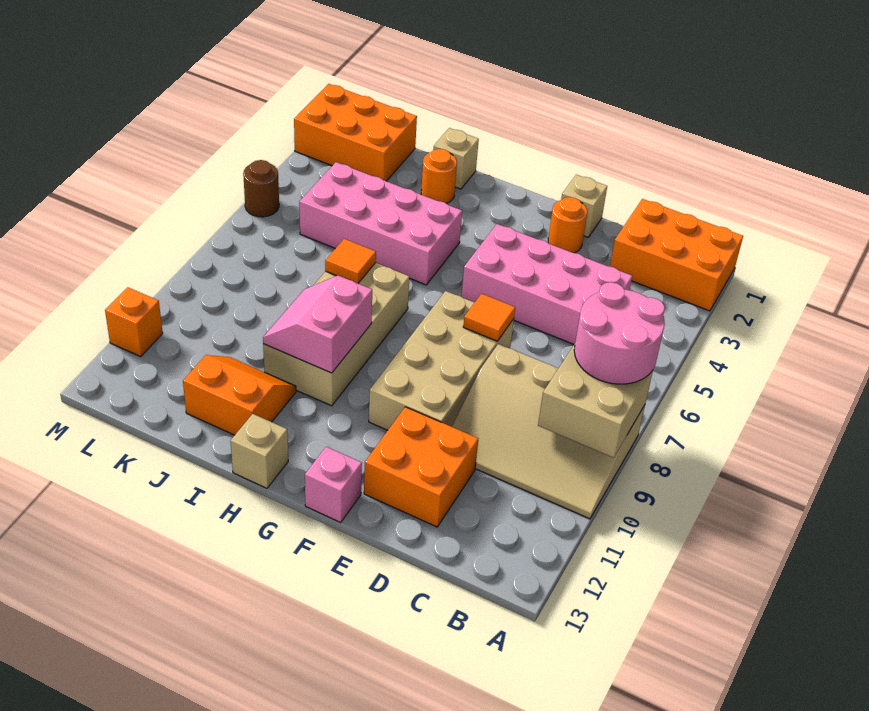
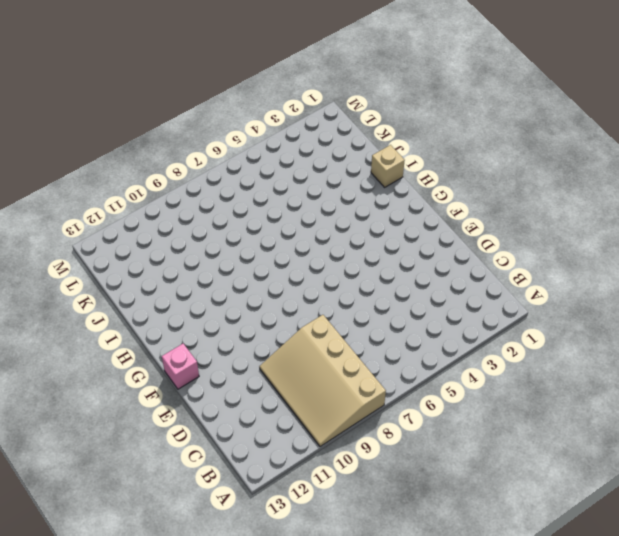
none -> orange 2x3 brick [610,199,743,311]
none -> pink 2x4 brick [461,224,632,344]
none -> orange 2x2 brick [364,407,478,527]

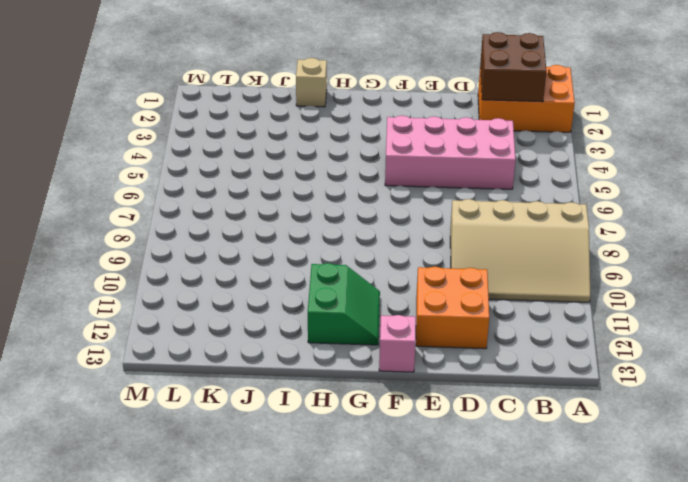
brown 2x2 brick [480,32,547,102] -> none
green 2x2 slope [308,263,380,345] -> none
none -> tan 1x1 brick [561,175,607,237]
none -> orange 1x1 round brick [548,197,587,253]
none -> tan 2x4 brick [369,291,514,430]

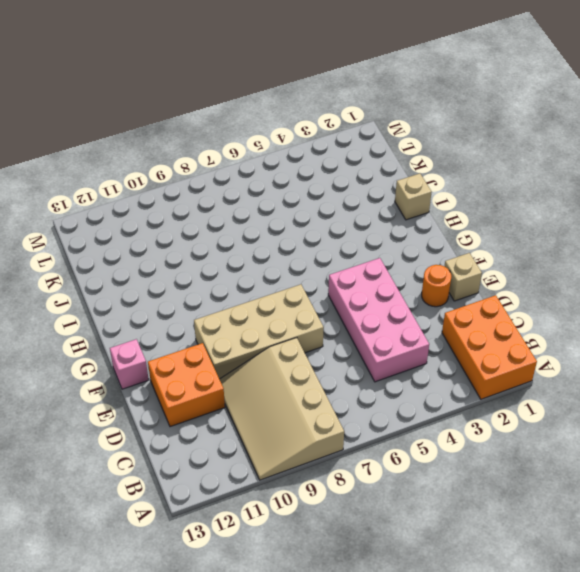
none -> pink 2x4 brick [299,162,462,285]
none -> tan 2x4 brick [263,263,409,406]
none -> tan 1x1 brick [231,414,288,488]

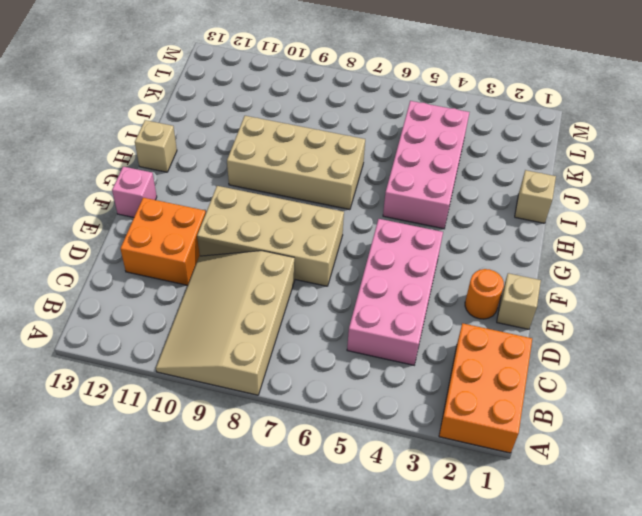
none -> orange 1x1 round brick [421,149,457,204]
none -> orange 2x2 slope [183,355,296,435]
none -> orange 2x3 brick [294,84,417,181]

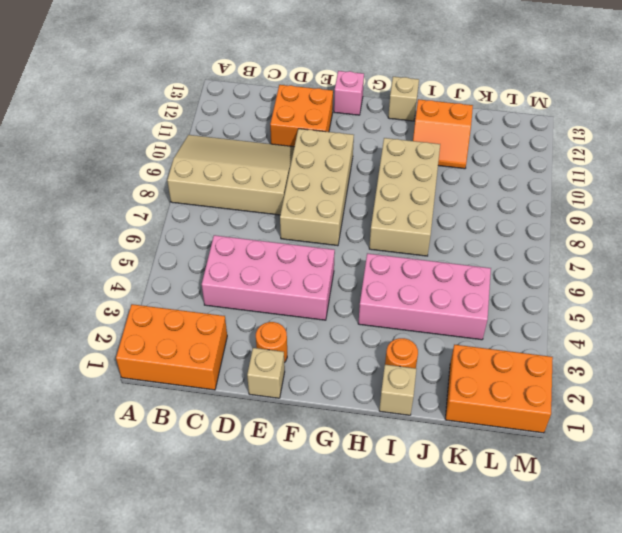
none -> brown 1x1 round brick [243,160,279,217]
none -> orange 1x1 brick [105,287,163,357]
none -> tan 2x2 brick [538,344,653,458]

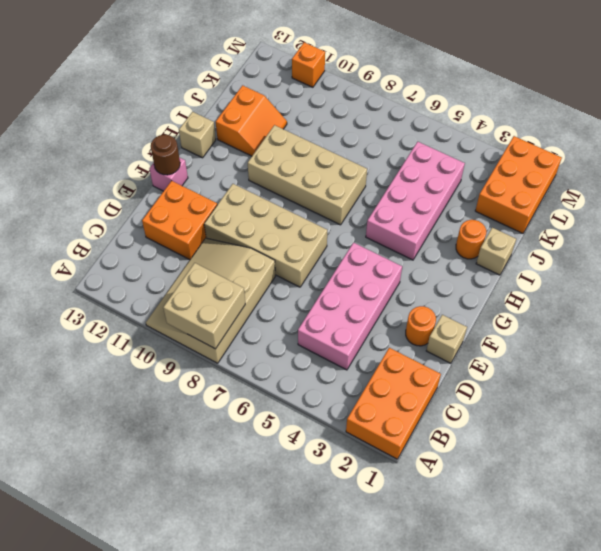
brown 1x1 round brick [151,135,180,175] -> brown 1x1 round brick moved to [243,160,279,217]
none -> orange 1x1 tile [463,294,515,341]
none -> pink 2x2 slope [263,276,372,373]
none -> orange 1x1 tile [325,239,376,283]

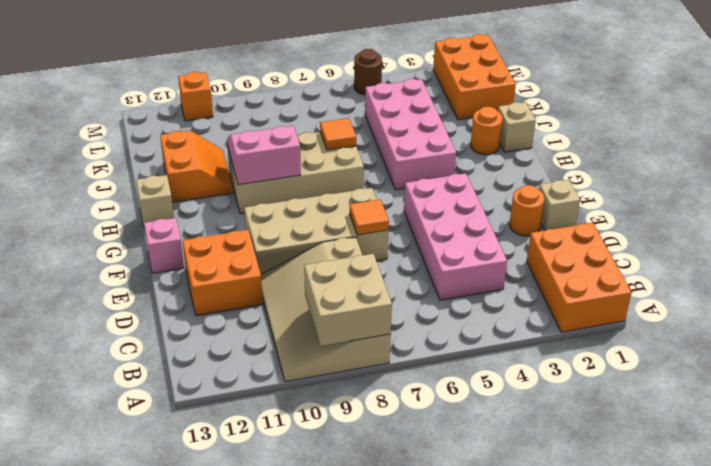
none -> pink 2x2 round brick [574,282,665,384]

